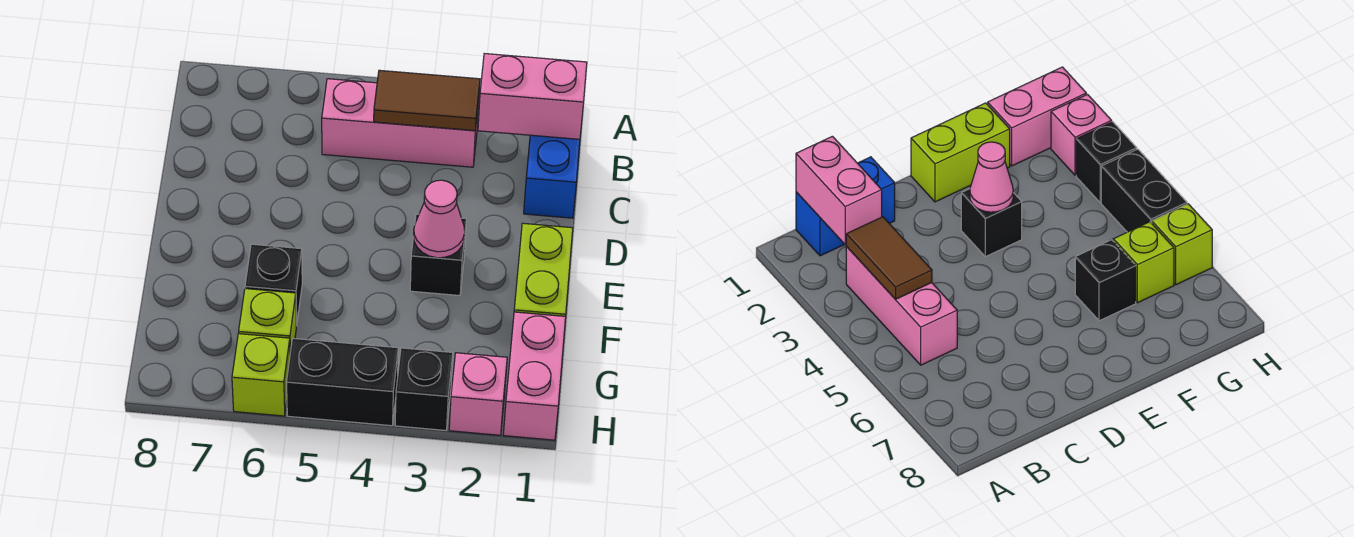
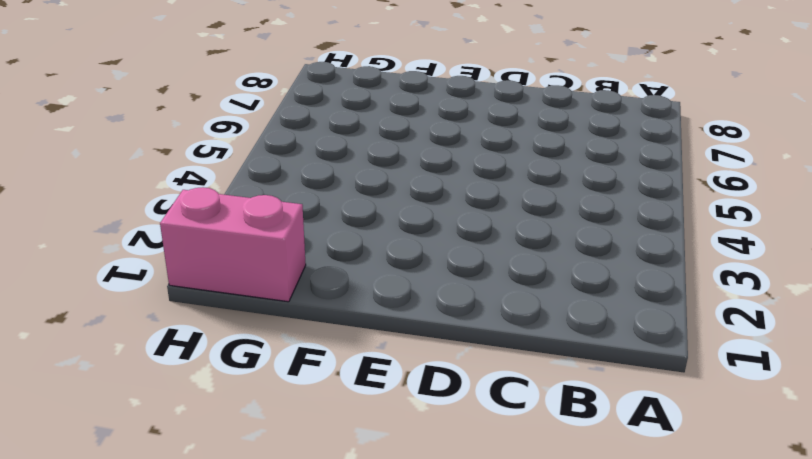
none -> blue 1x2 brick [524,135,580,218]
none -> pink 1x3 brick [322,79,479,167]
none -> lime 1x2 brick [514,223,573,316]

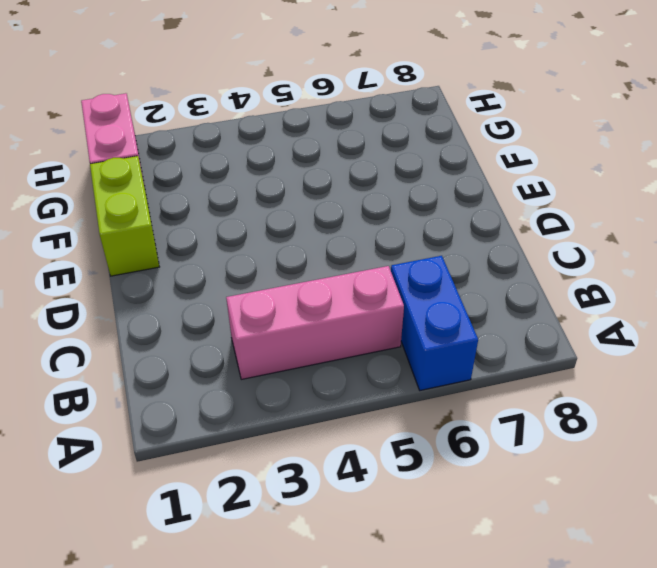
blue 1x2 brick [391,256,478,390] -> blue 1x2 brick moved to [524,135,580,218]
none -> black 1x1 brick [410,214,466,296]
none -> black 1x1 brick [245,244,302,326]
none -> lime 1x1 brick [239,289,296,352]

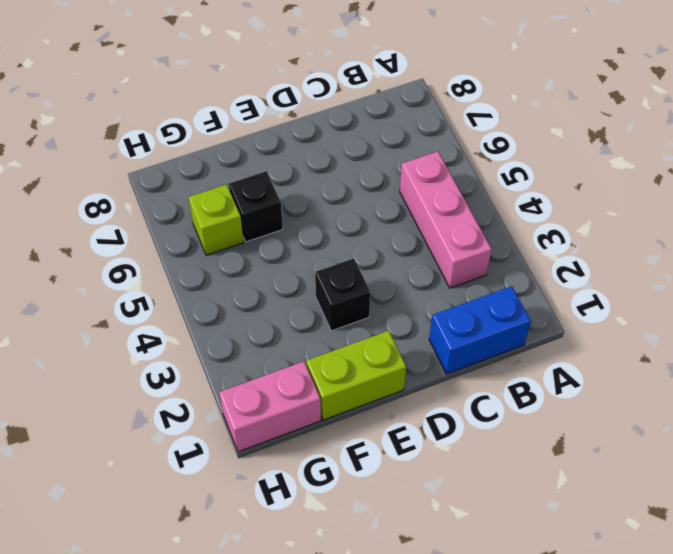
none -> pink 1x1 brick [449,353,507,435]
none -> black 1x1 brick [395,348,453,430]
none -> black 1x2 brick [287,338,398,426]

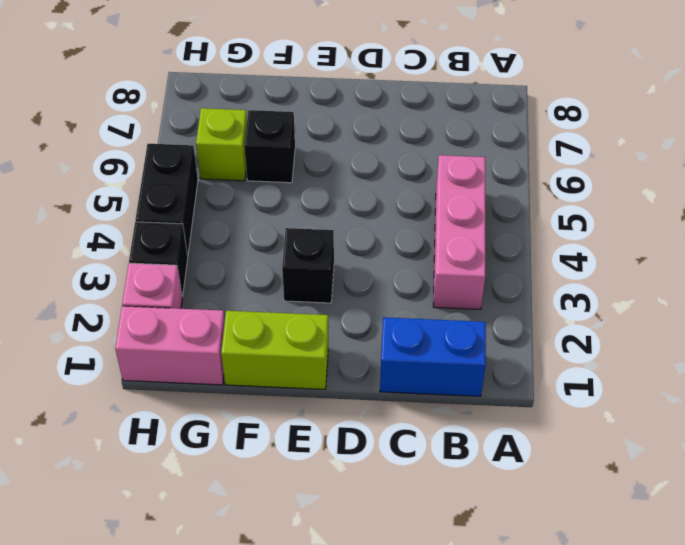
none -> lime 1x1 brick [232,334,290,416]
none -> pink 1x2 brick [478,54,587,139]
none -> brown 1x2 tile [374,70,480,131]

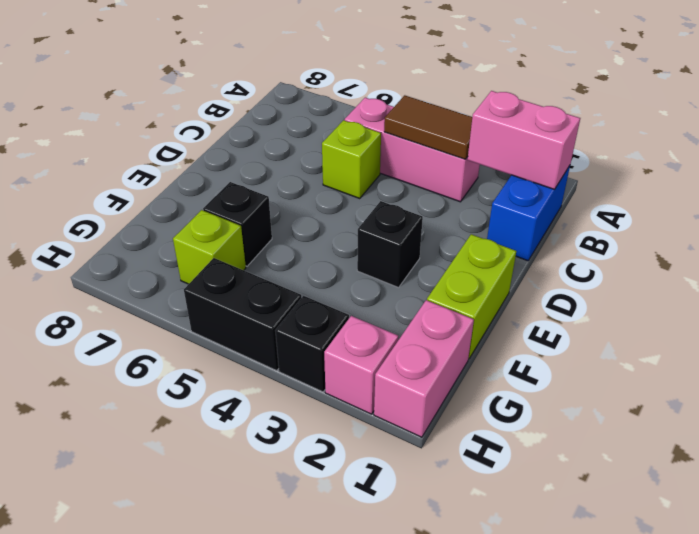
lime 1x1 brick [322,120,381,198] -> lime 1x1 brick moved to [232,334,290,416]
none -> pink 1x1 cone [414,180,465,258]

